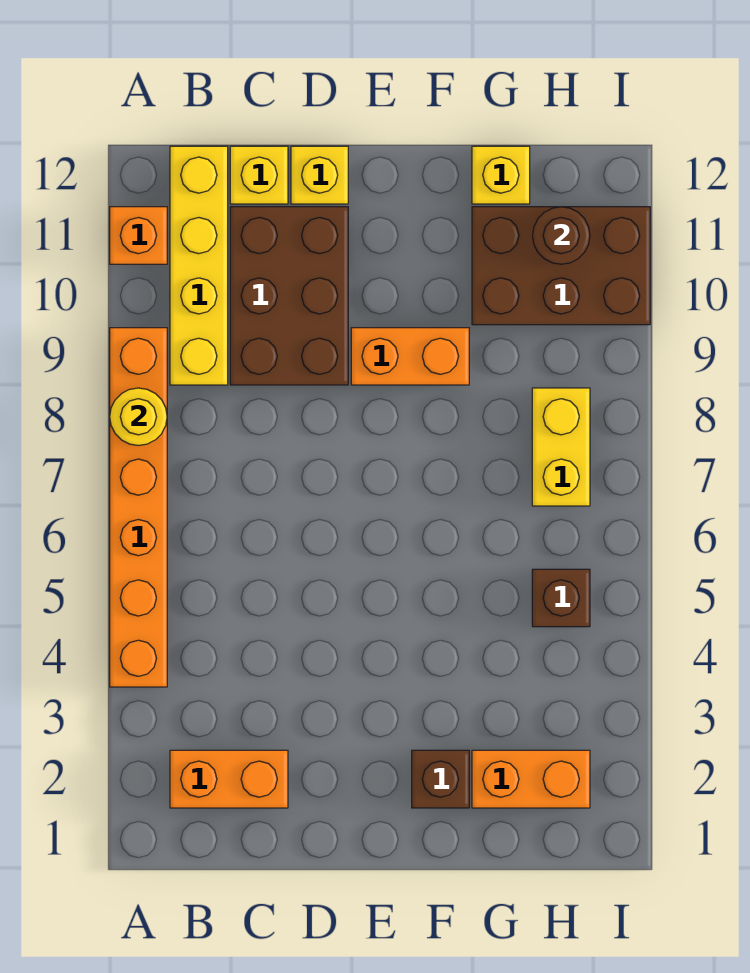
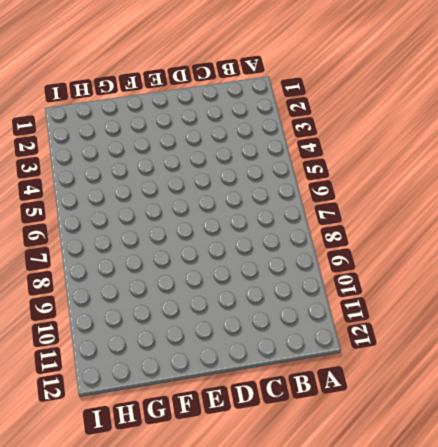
none -> orange 1x6 brick [110,328,167,687]
none -> orange 1x1 brick [110,207,167,264]
none -> orange 1x2 brick [170,750,288,808]

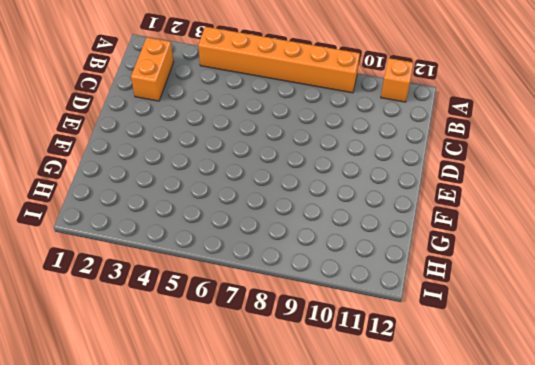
none -> yellow 1x4 brick [170,146,228,385]
none -> brown 2x3 brick [230,207,348,385]
none -> yellow 1x1 brick [230,146,288,204]

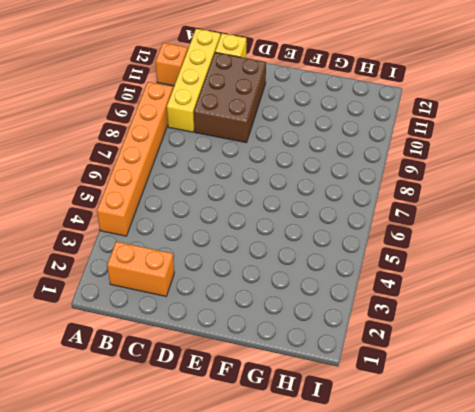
none -> yellow 1x1 brick [291,146,348,204]
none -> orange 1x2 brick [351,328,469,385]
none -> brown 1x1 brick [412,750,469,808]

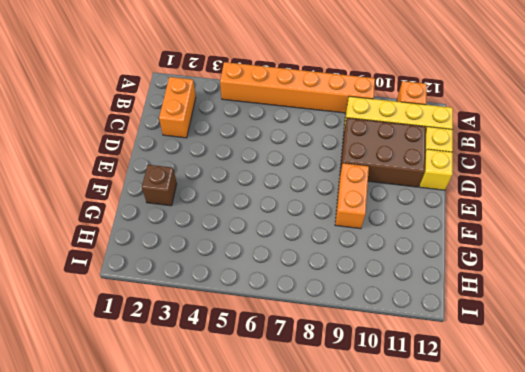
none -> orange 1x2 brick [472,750,590,808]
none -> brown 2x3 brick [472,207,650,325]
none -> yellow 1x1 brick [472,146,530,204]

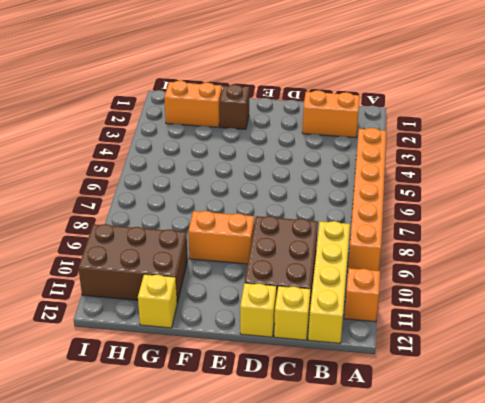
none -> brown 1x1 brick [532,569,590,627]
none -> yellow 1x2 brick [532,388,590,506]
none -> yellow 1x1 round brick [110,388,167,445]

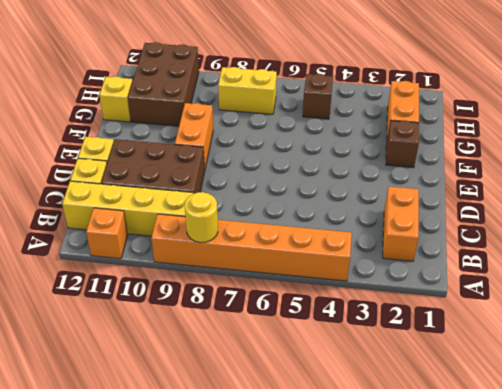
none -> brown 1x1 round brick [533,207,590,264]

